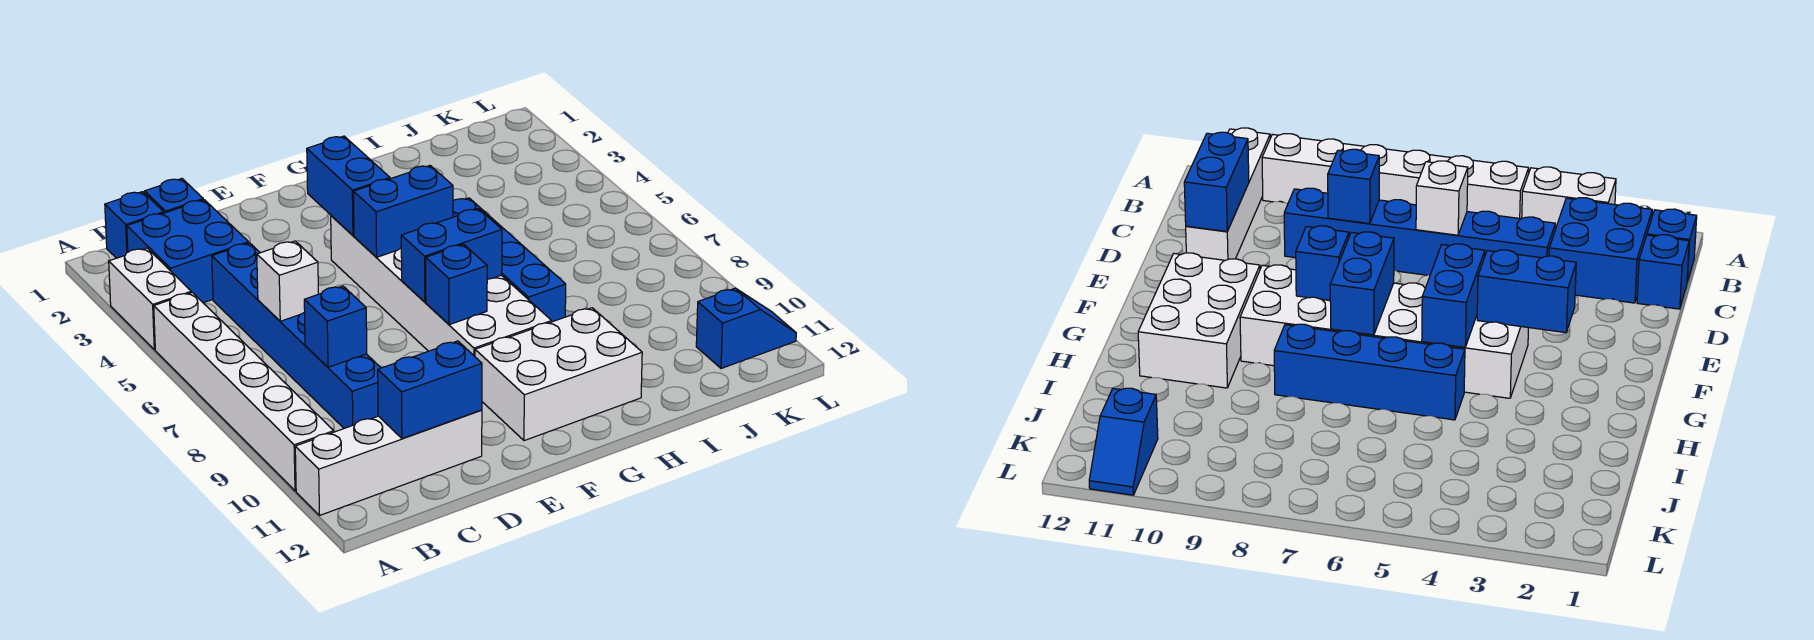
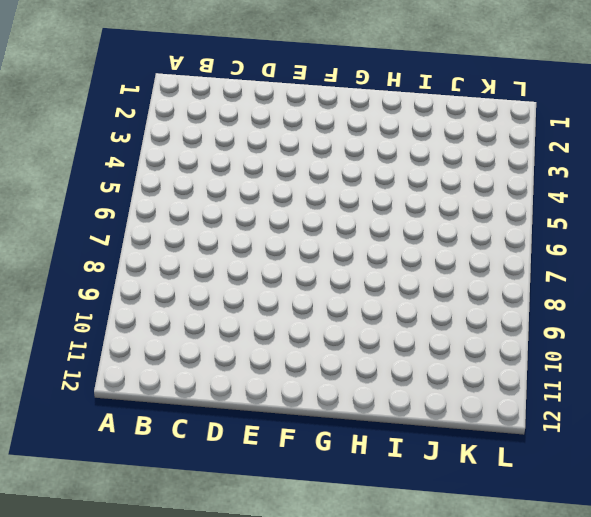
none -> white 1x2 brick [109,248,191,350]
none -> white 1x6 brick [154,292,334,491]
none -> white 1x4 brick [295,410,482,515]

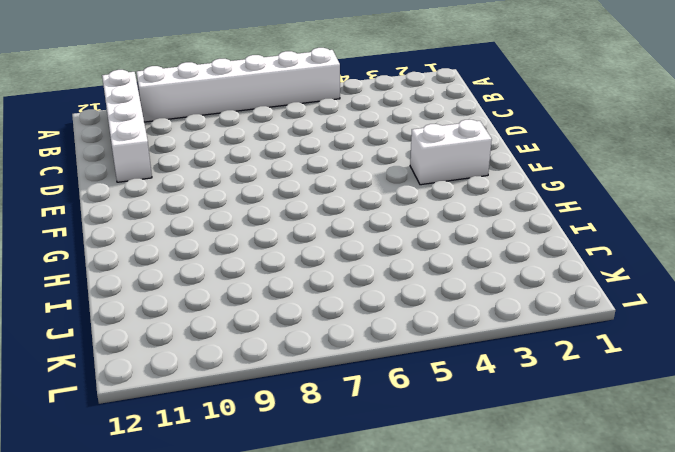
white 1x2 brick [410,120,492,185] -> white 1x2 brick moved to [109,248,191,350]
none -> blue 1x1 brick [105,192,164,258]
none -> blue 2x2 brick [127,200,249,303]
none -> blue 1x1 brick [145,179,203,213]

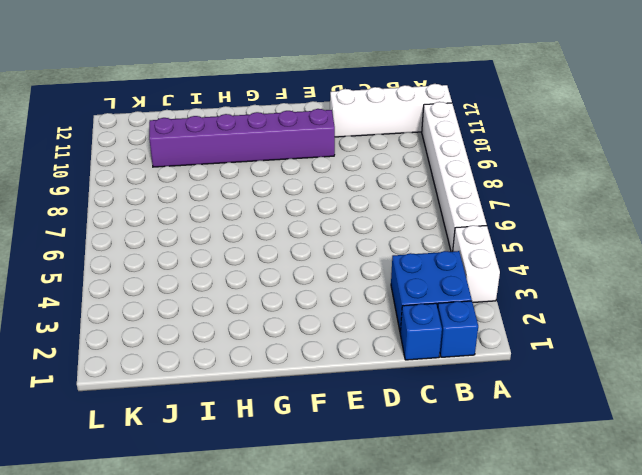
purple 1x6 brick [149,109,335,167] -> white 2x3 brick [475,308,642,441]
none -> blue 1x6 brick [212,243,381,428]
none -> white 2x6 brick [331,216,552,356]
none -> blue 1x4 brick [453,198,566,322]

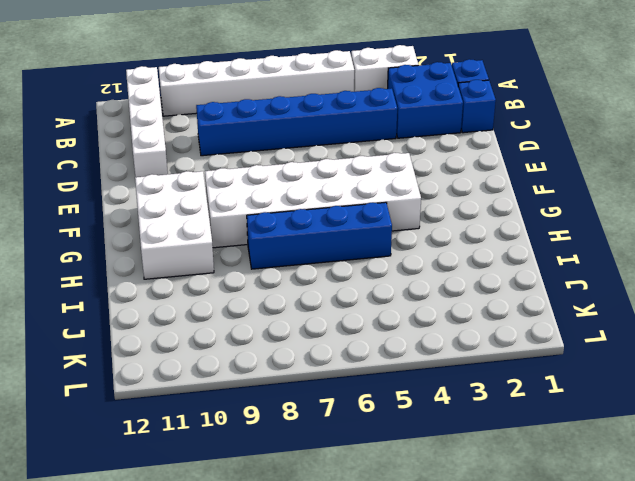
none -> blue 1x2 slope [696,288,796,368]
none -> white 1x1 brick [257,241,318,321]
none -> blue 1x1 brick [304,286,367,367]

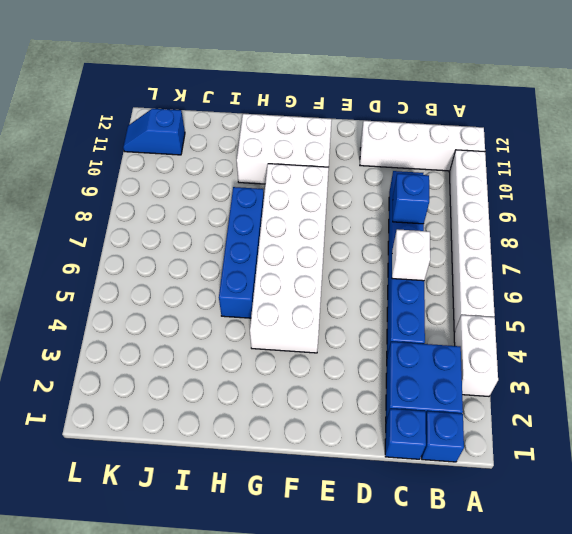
none -> blue 1x2 brick [378,341,482,439]
none -> blue 1x2 brick [307,136,390,235]
none -> blue 1x2 brick [354,166,453,257]

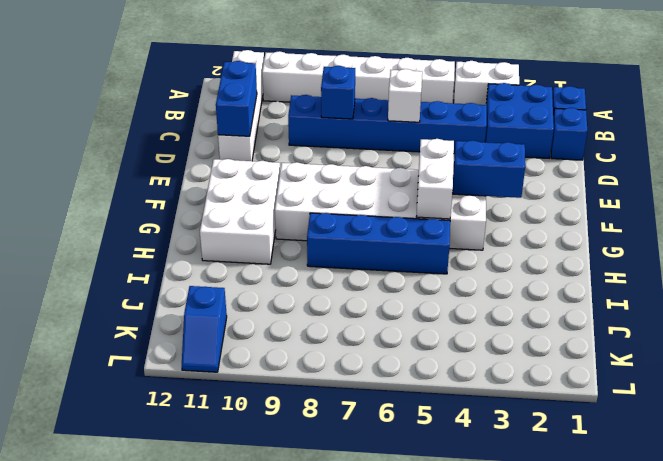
white 1x2 brick [416,139,454,219] -> blue 1x2 brick [354,166,453,257]
none -> blue 1x2 brick [401,209,502,302]
none -> blue 1x1 brick [426,244,487,325]

